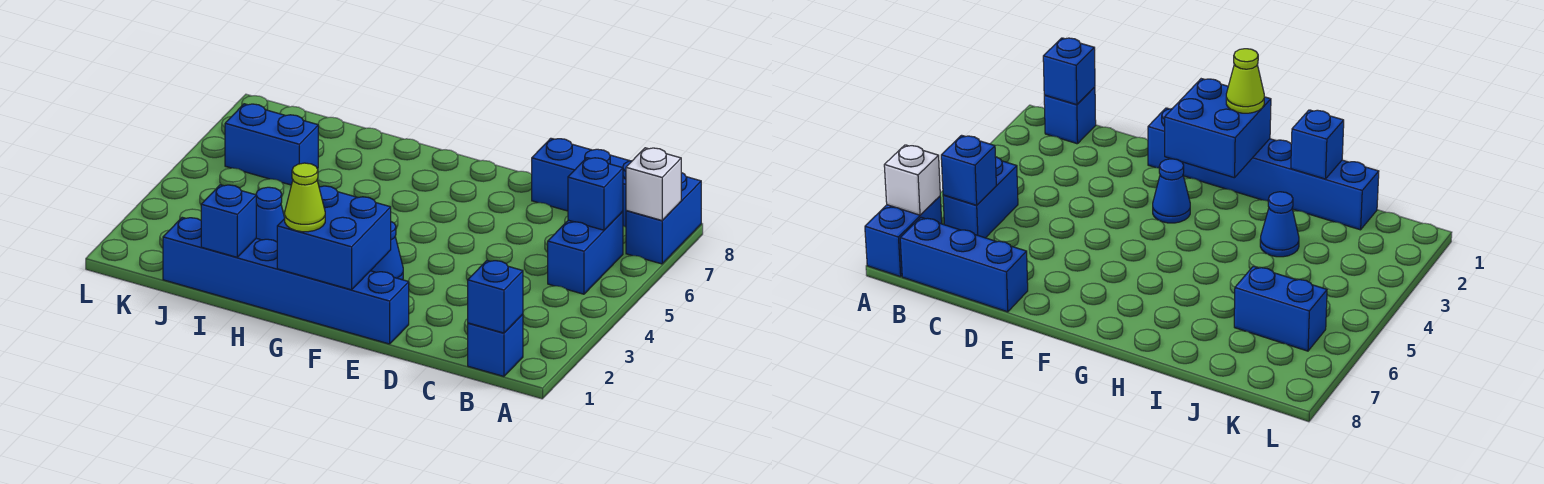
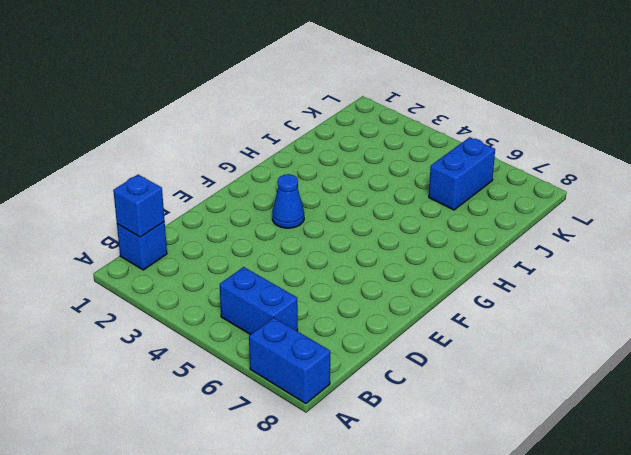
none -> blue 1x3 brick [532,138,632,227]
none -> blue 1x6 brick [163,217,409,344]
none -> blue 1x1 cone [256,187,285,242]

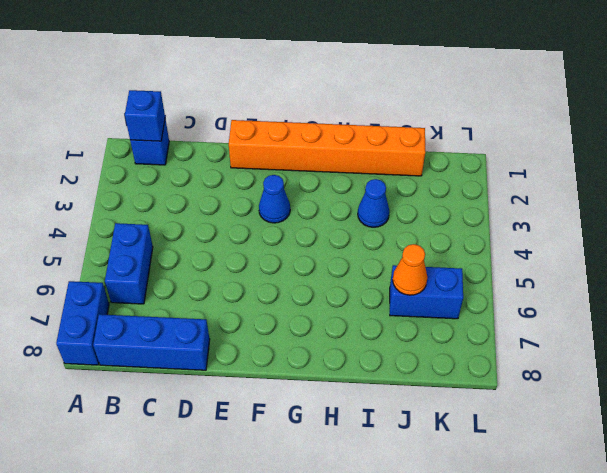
orange 1x6 brick [229,120,425,176] -> blue 1x6 brick [163,217,409,344]
orange 1x1 cone [393,244,427,295] -> none
none -> white 1x1 brick [626,148,681,220]
none -> blue 1x1 brick [568,158,623,230]
none -> blue 2x2 brick [277,186,391,290]

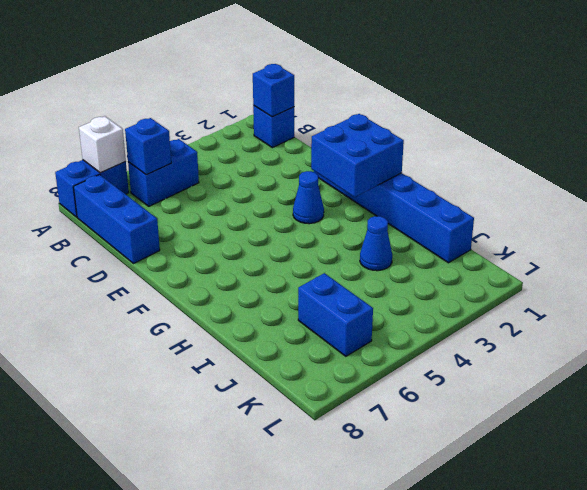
none -> blue 1x1 brick [201,185,256,257]
none -> lime 1x1 cone [285,163,325,232]

